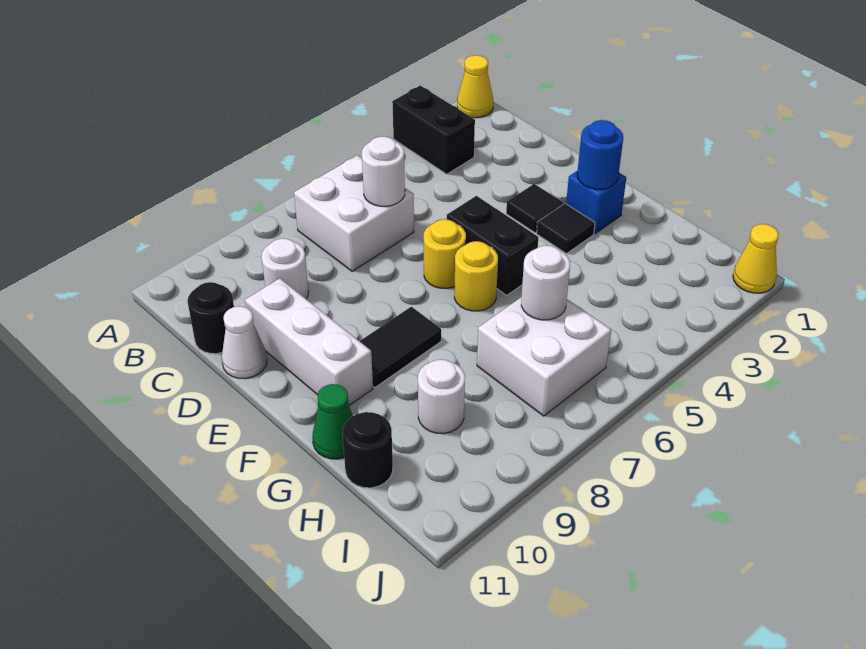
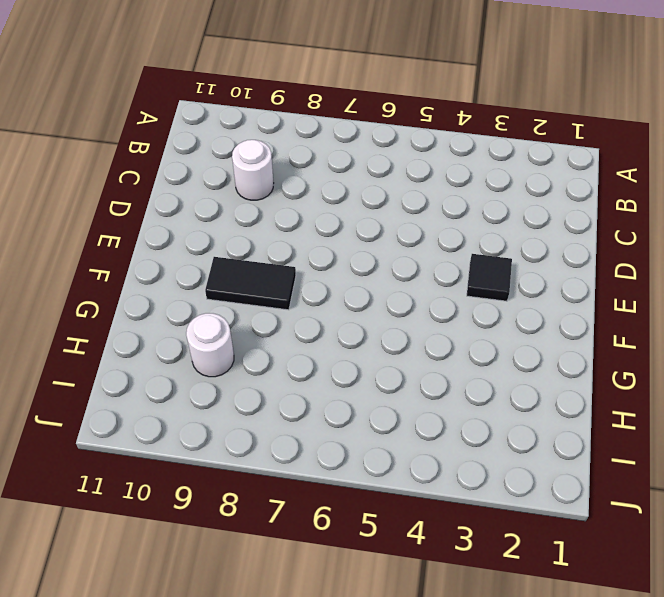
none -> yellow 1x1 cone [457,55,493,118]
none -> black 1x2 brick [392,86,475,174]
none -> white 2x2 brick [294,155,414,271]

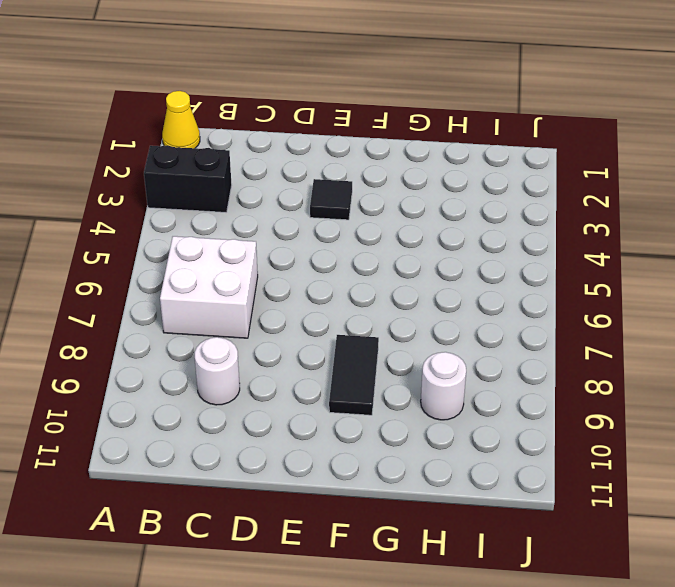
none -> black 1x1 round brick [187,282,234,354]
none -> white 1x3 brick [245,278,373,406]
none -> white 1x1 cone [222,306,267,379]

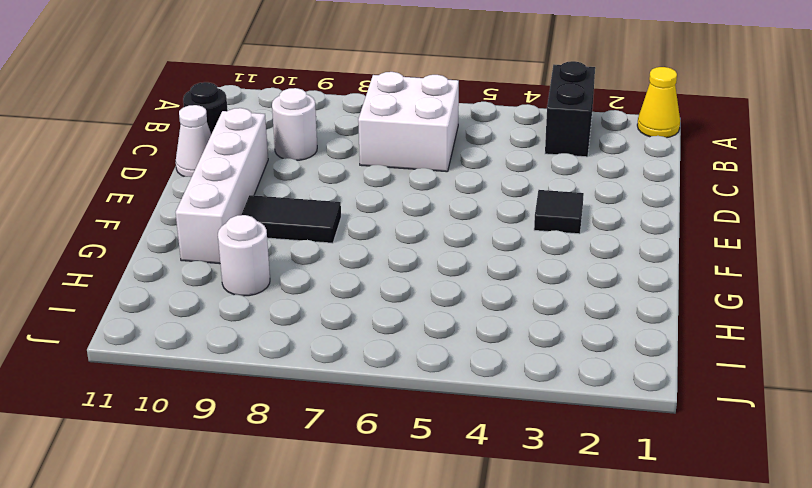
white 1x4 brick [176,108,268,264] -> white 1x3 brick [245,278,373,406]
none -> black 1x2 brick [447,196,539,295]
none -> yellow 1x1 round brick [424,219,466,288]
none -> blue 1x1 brick [566,171,626,234]

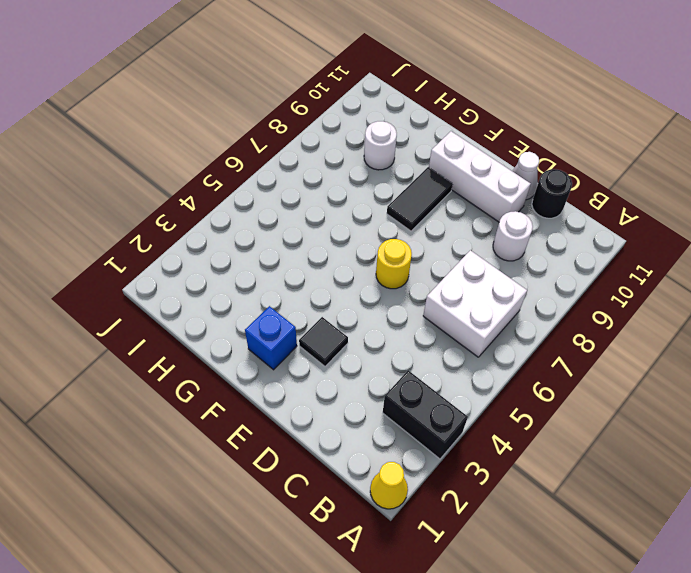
none -> black 1x2 brick [447,196,539,295]
none -> black 1x1 tile [537,203,595,254]
none -> yellow 1x1 round brick [454,241,498,311]

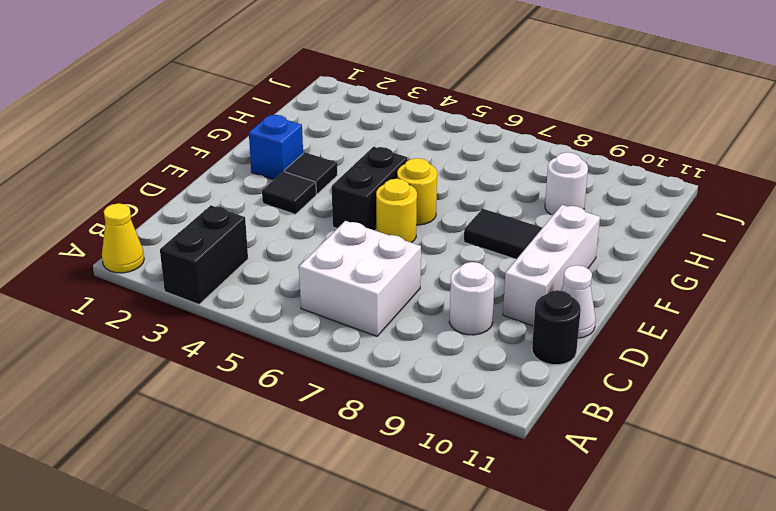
none -> green 1x1 cone [312,384,353,459]
none -> white 2x2 brick [477,298,611,416]
none -> black 1x1 round brick [342,412,393,488]

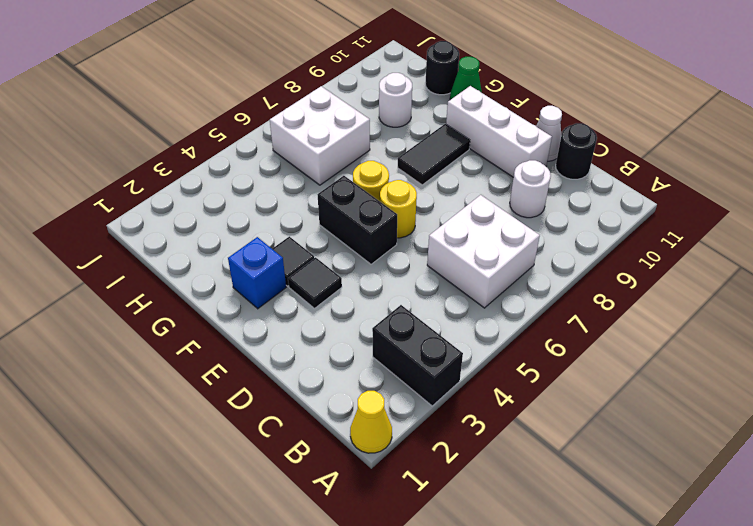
none -> yellow 1x1 cone [733,224,779,293]
none -> white 1x1 round brick [362,136,405,206]
none -> blue 1x1 round brick [577,120,623,189]

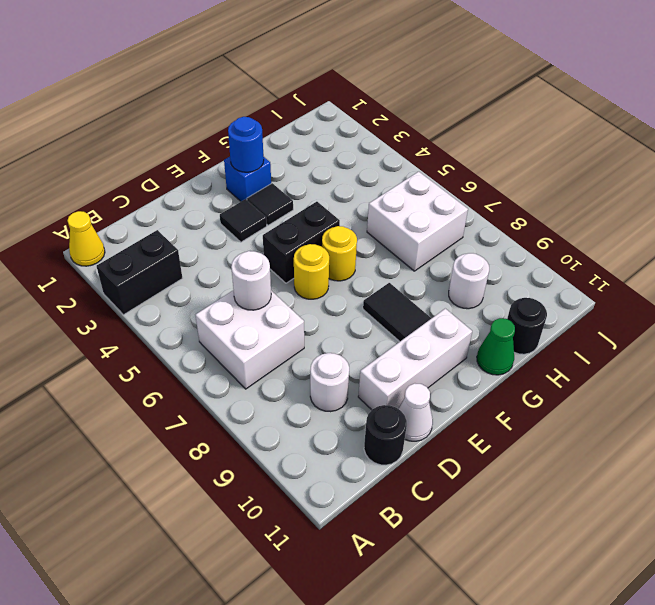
none -> yellow 1x1 cone [733,224,779,293]
none -> white 1x1 round brick [521,246,570,320]

